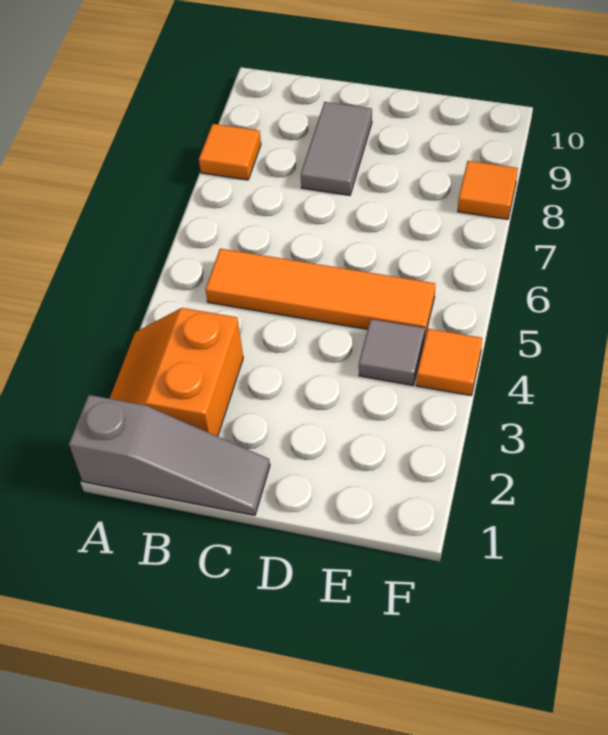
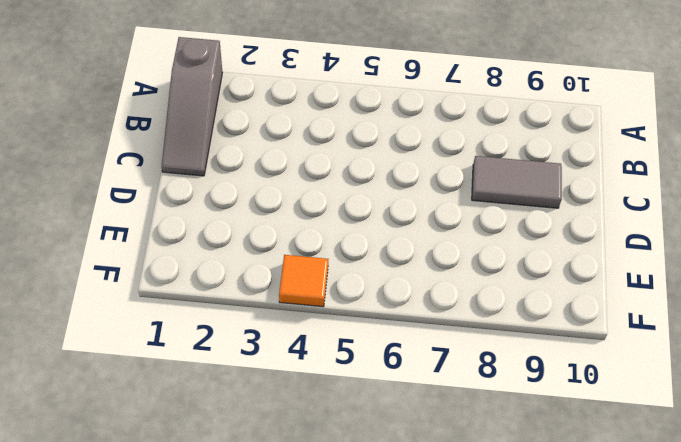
none -> orange 2x2 slope [109,308,243,436]
none -> orange 1x1 tile [199,124,261,180]

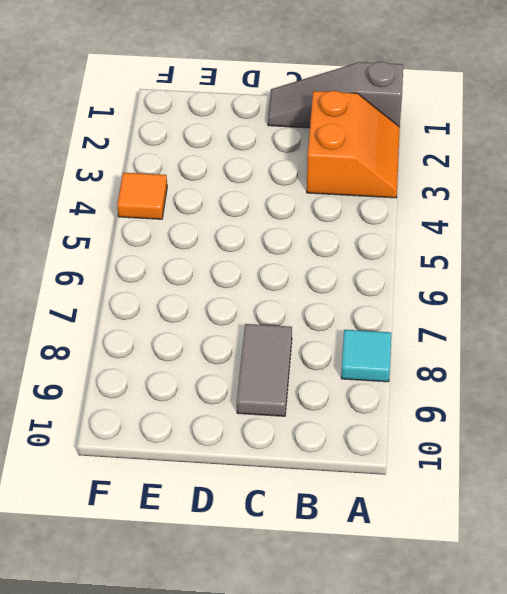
cyan 1x1 tile [341,330,391,382] -> orange 1x1 tile [199,124,261,180]
none -> orange 1x4 tile [205,249,435,339]
none -> grey 1x1 tile [359,319,425,385]

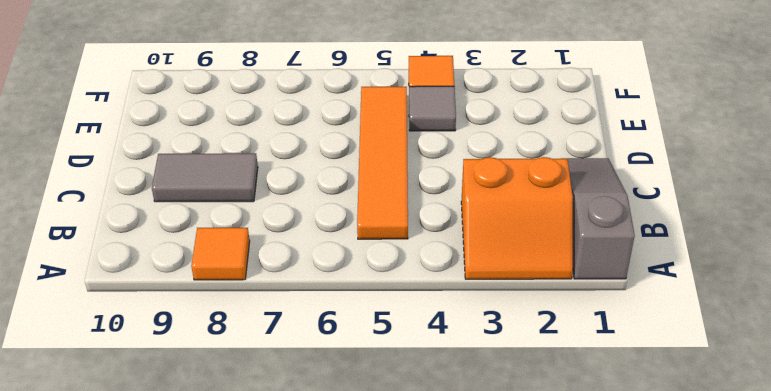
none -> orange 1x1 tile [458,161,518,219]

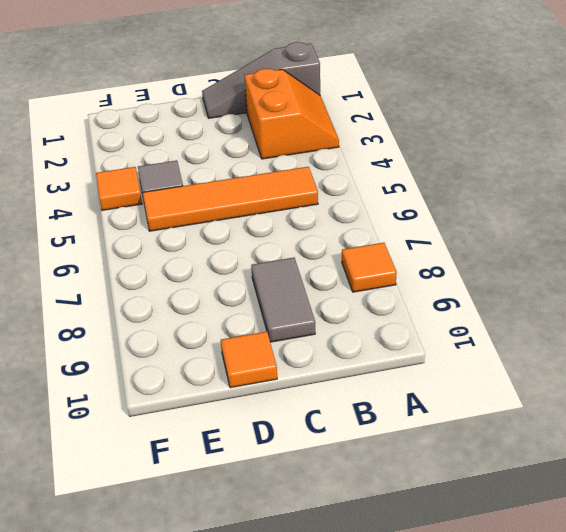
orange 1x1 tile [221,331,277,388] -> orange 1x1 tile moved to [458,161,518,219]

